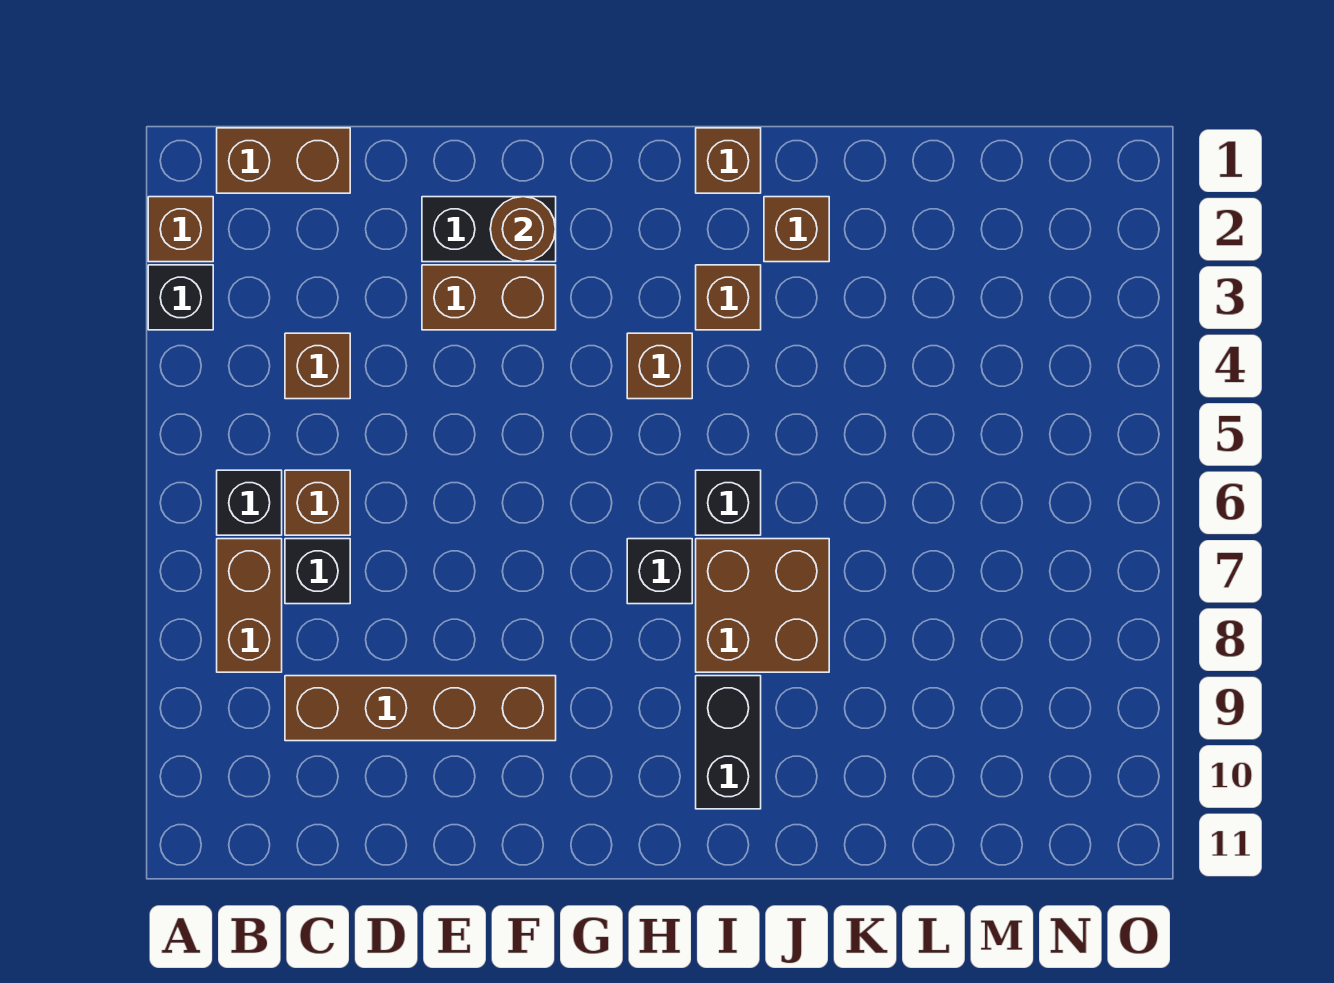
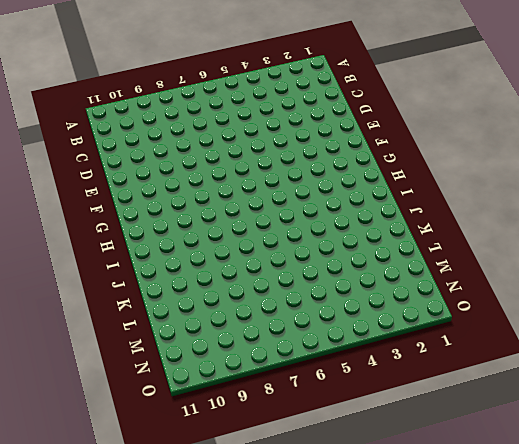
none -> brown 1x1 brick [148,197,213,262]
none -> black 1x1 brick [148,265,213,330]
none -> brown 1x2 brick [217,128,350,193]

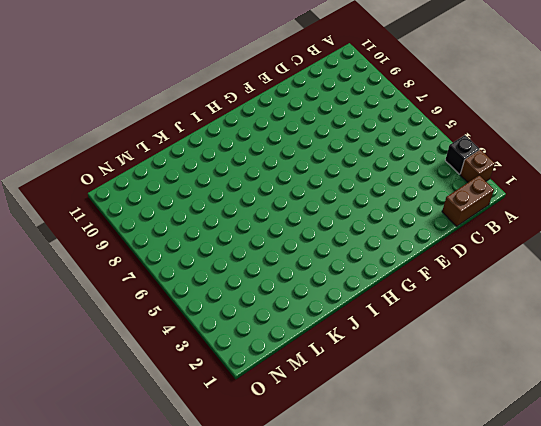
none -> black 1x1 brick [217,470,282,535]
none -> brown 1x2 brick [217,539,282,672]
none -> brown 1x1 brick [285,333,350,399]

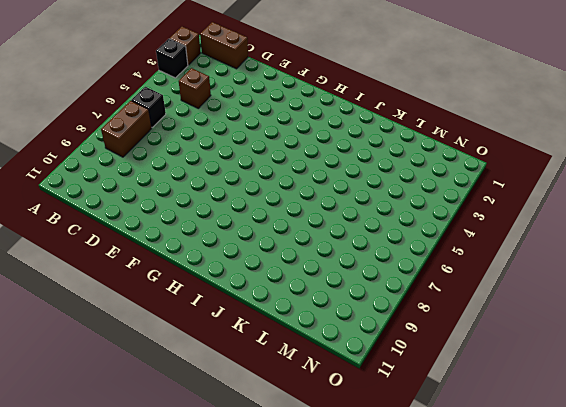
none -> brown 1x1 brick [285,470,350,535]
none -> black 1x1 brick [285,539,350,604]
none -> brown 1x4 brick [285,676,556,741]

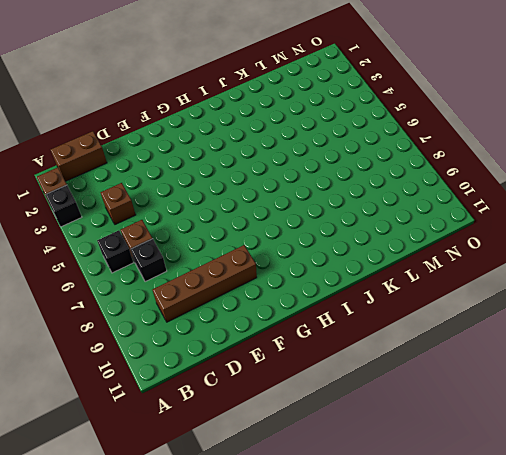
none -> brown 1x2 brick [217,539,282,672]
none -> black 1x2 brick [422,197,556,262]
none -> brown 1x2 brick [422,265,556,330]

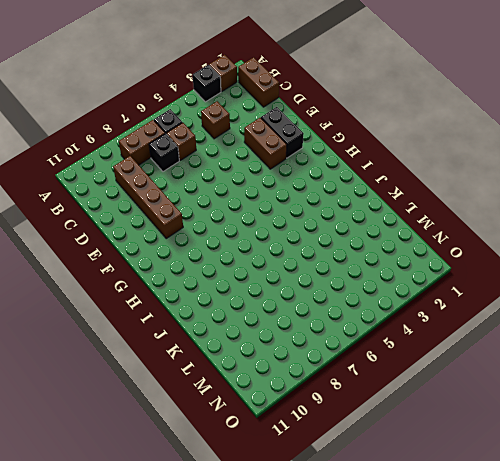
none -> brown 1x1 brick [627,333,692,399]
none -> black 1x1 brick [627,539,692,604]
none -> brown 1x1 brick [696,128,761,193]

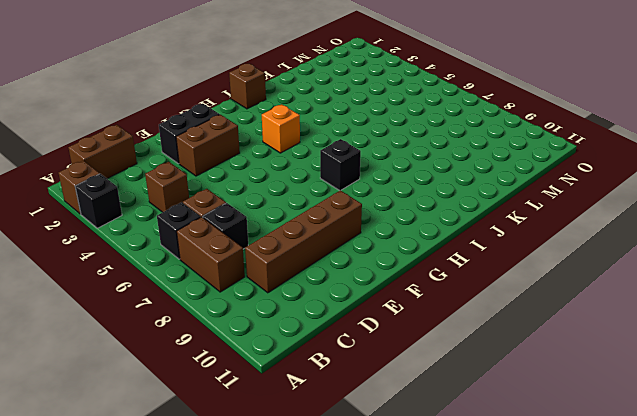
orange 1x1 brick [262,104,300,153] -> brown 1x1 brick [627,333,692,399]
none -> brown 1x1 brick [696,265,761,330]
none -> black 1x1 brick [696,470,761,535]
none -> brown 2x2 brick [696,539,829,672]

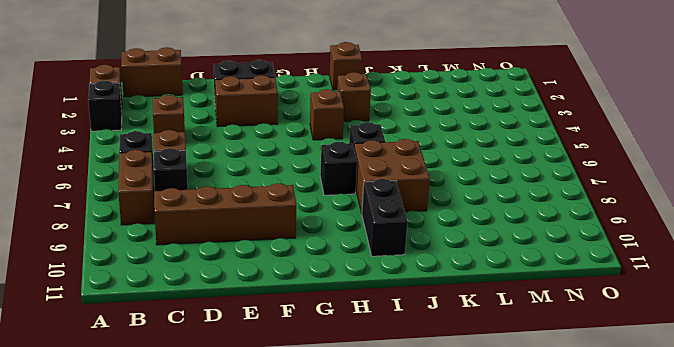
none -> brown 1x1 brick [764,197,829,262]
none -> brown 1x1 round brick [490,197,556,262]

